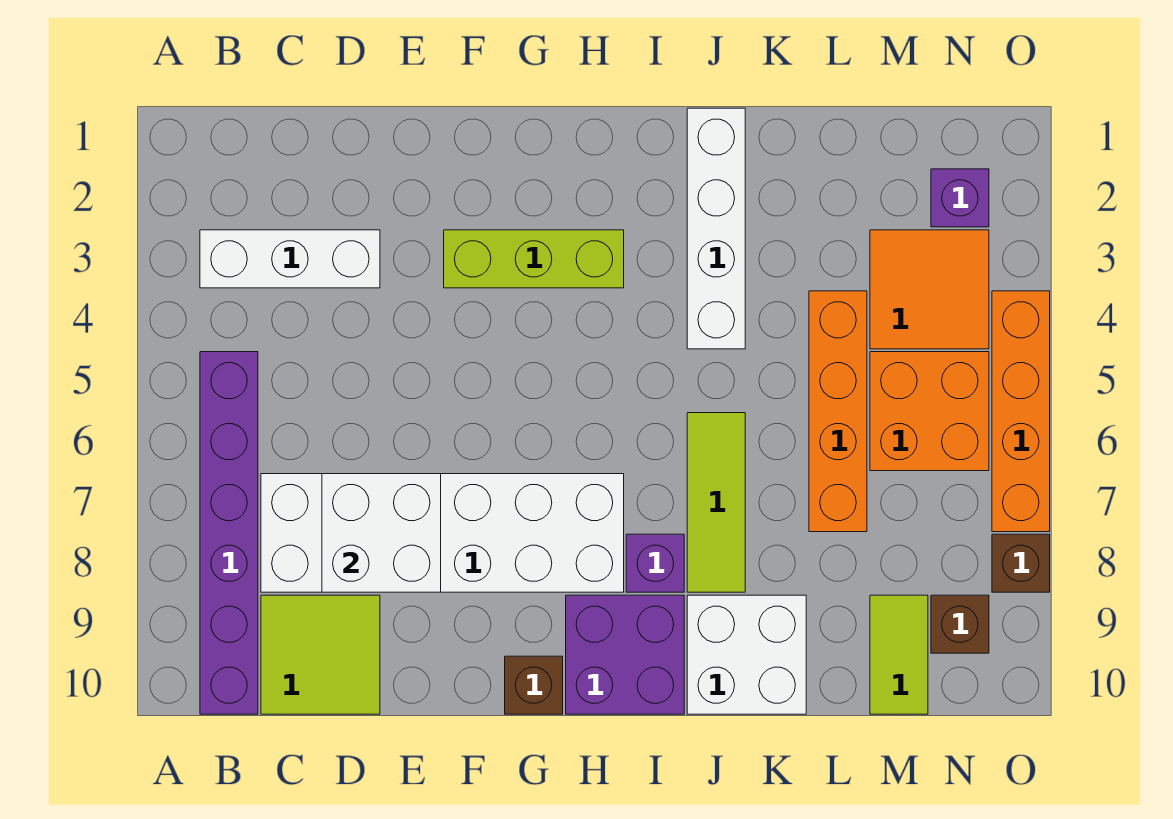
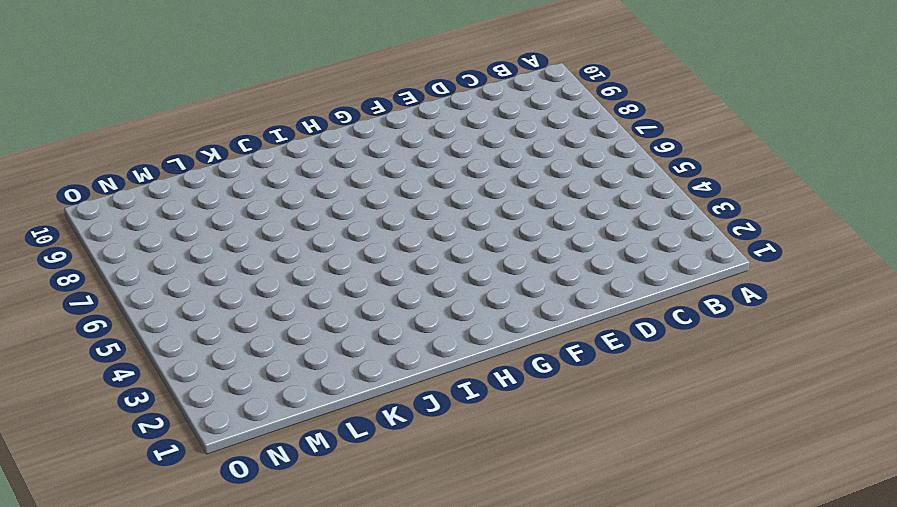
none -> white 1x3 brick [200,230,380,288]
none -> purple 1x6 brick [200,352,258,714]
none -> white 2x6 brick [261,474,624,592]

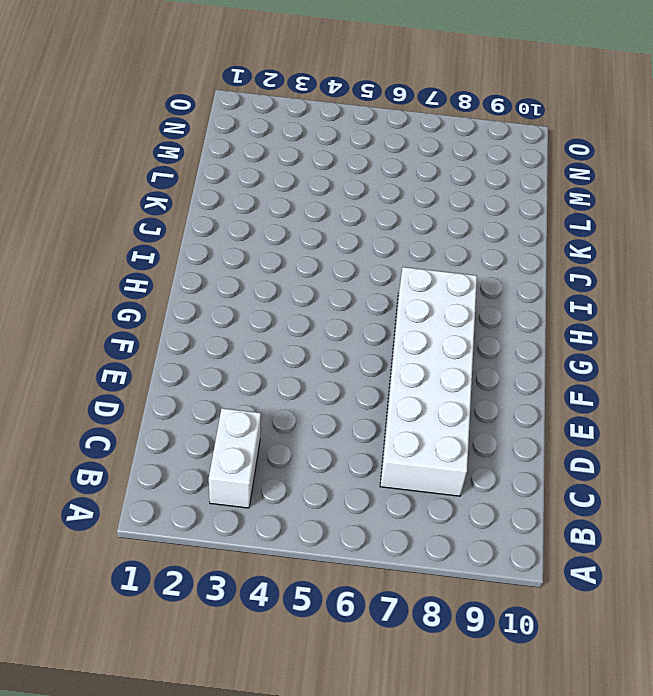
white 1x2 brick [209,408,261,508] -> white 1x3 brick [200,230,380,288]
none -> purple 1x6 brick [200,352,258,714]
none -> lime 2x2 tile [261,595,380,714]
none -> lime 1x3 brick [444,230,624,288]

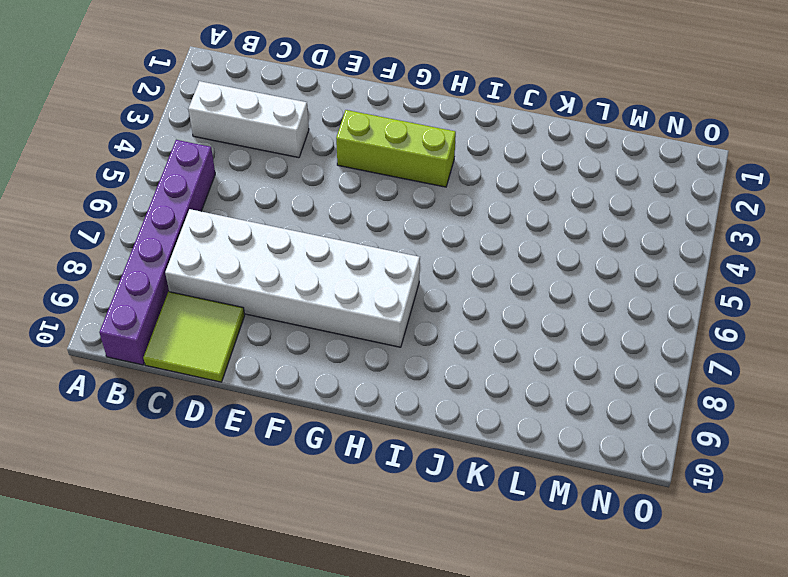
none -> brown 1x1 brick [505,656,563,714]
none -> purple 2x2 brick [566,595,684,714]
none -> purple 1x1 brick [626,534,684,592]

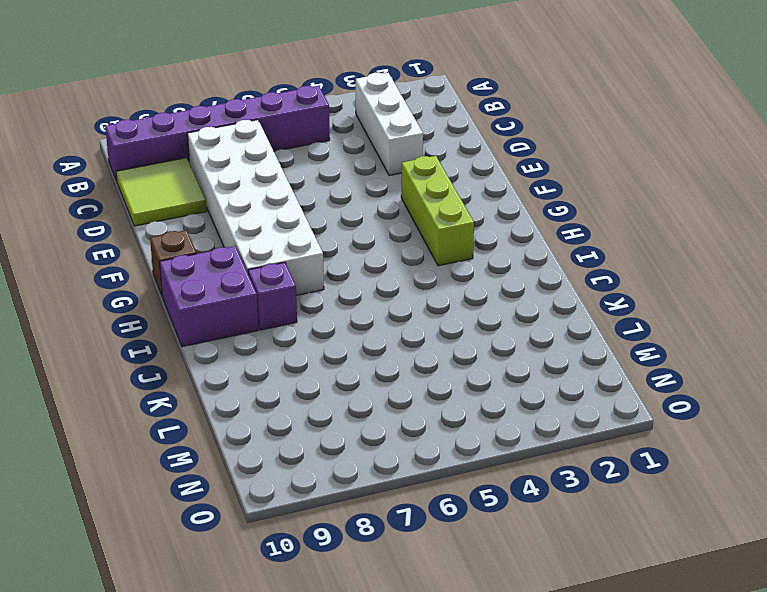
none -> white 1x4 brick [687,108,745,349]
none -> lime 1x3 tile [687,413,745,592]
none -> white 2x2 brick [687,595,806,714]

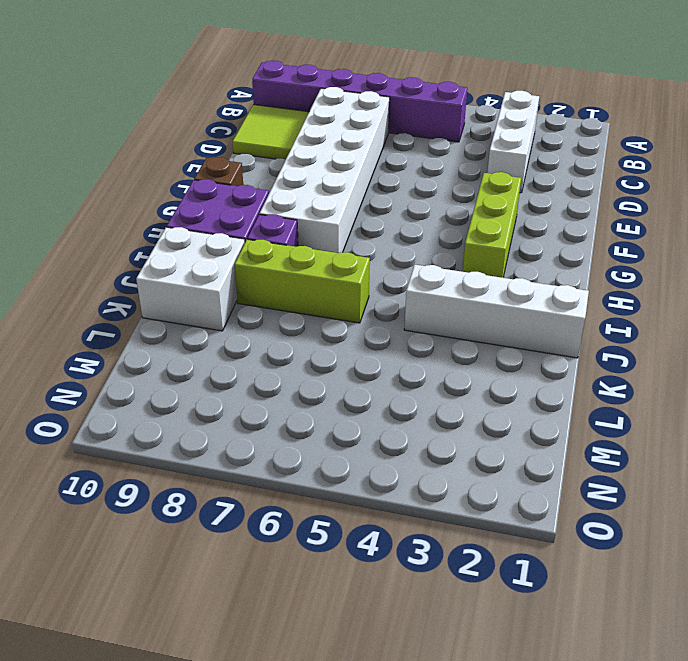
lime 1x3 brick [234,239,370,323] -> lime 1x3 tile [687,413,745,592]
none -> orange 1x4 brick [809,291,867,532]
none -> orange 2x2 tile [870,230,989,349]
none -> orange 2x2 brick [870,352,989,471]

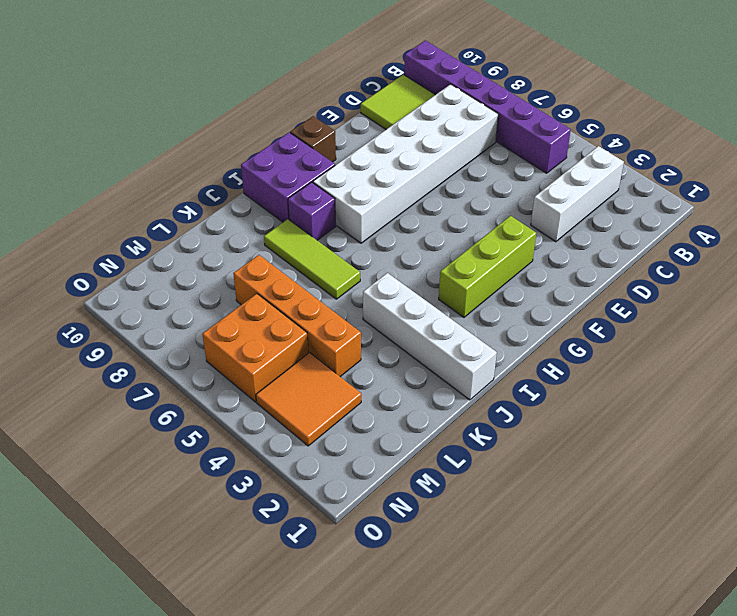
none -> white 2x2 brick [687,595,806,714]
none -> lime 1x2 tile [870,595,928,714]
none -> purple 1x1 brick [931,169,989,227]

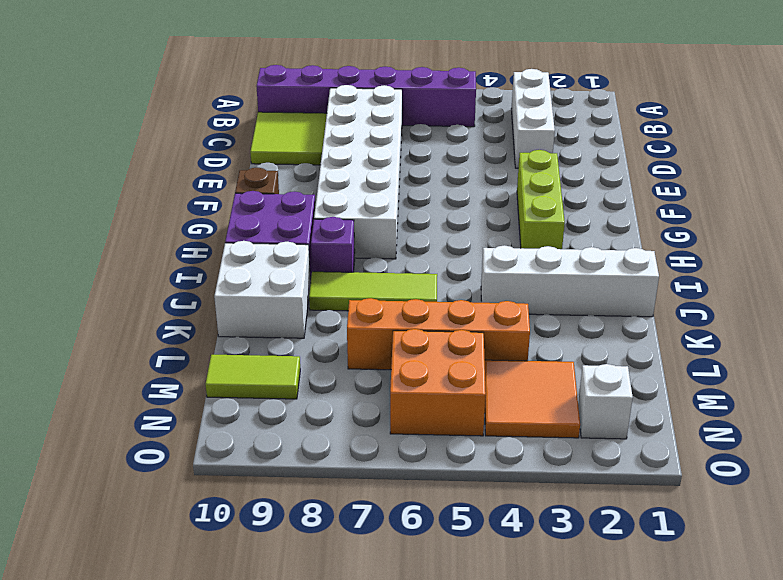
white 1x1 brick [578,364,633,439] -> purple 1x1 brick [931,169,989,227]
none -> brown 1x1 brick [931,595,989,653]
none -> orange 1x4 brick [992,291,1050,532]
none -> brown 1x1 brick [992,534,1050,592]

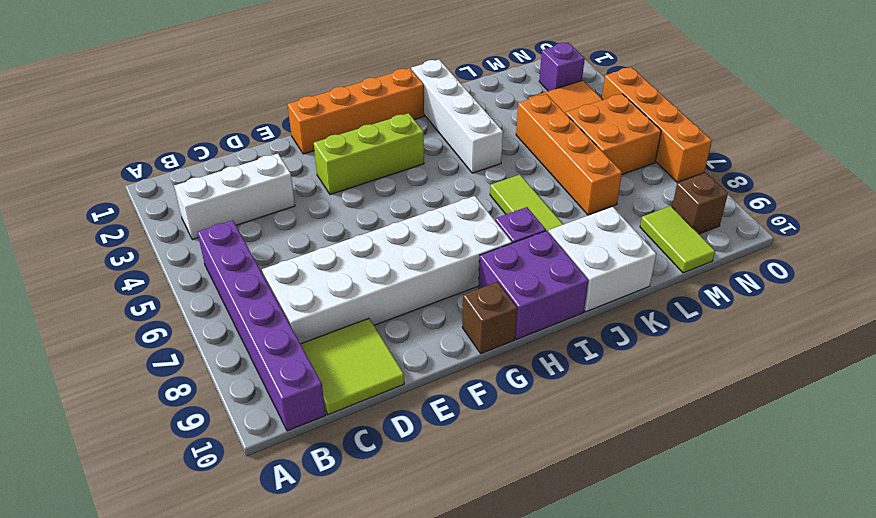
orange 1x4 brick [288,68,424,154] -> none
none -> brown 1x1 brick [992,534,1050,592]
none -> white 2x2 brick [322,474,441,592]

